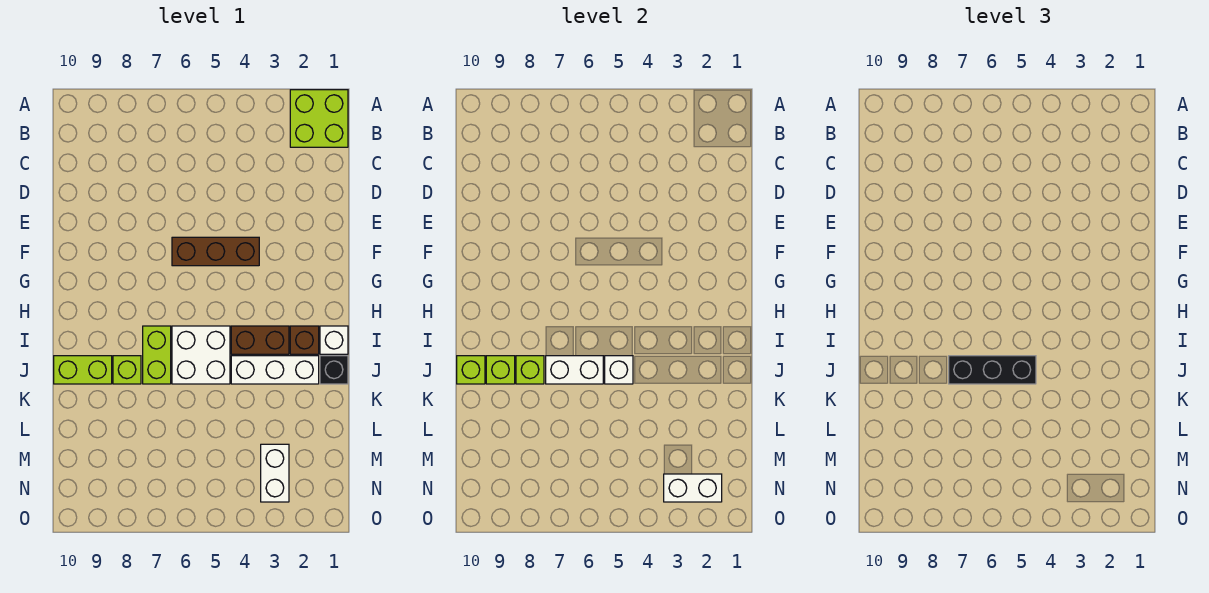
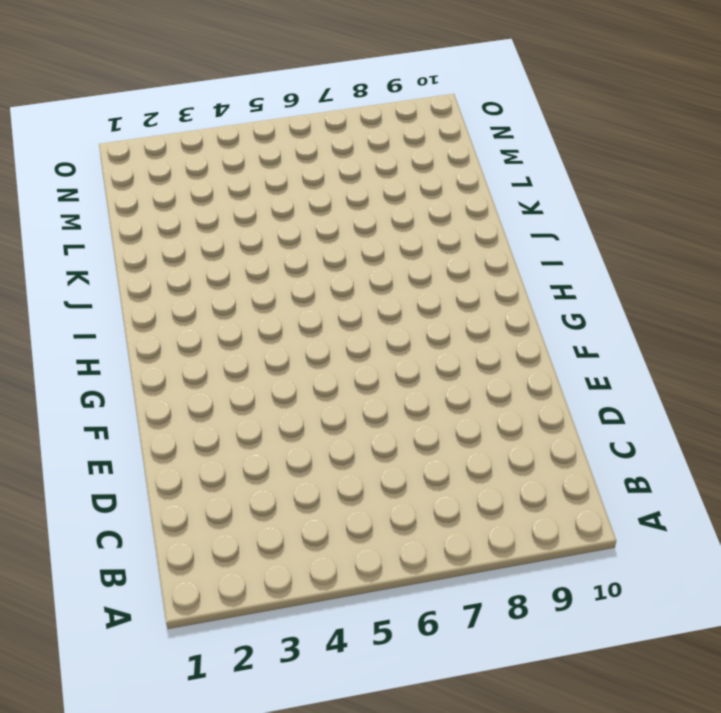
none -> lime 2x2 brick [290,90,348,147]
none -> brown 1x3 brick [172,237,259,266]
none -> white 1x1 brick [320,326,348,354]

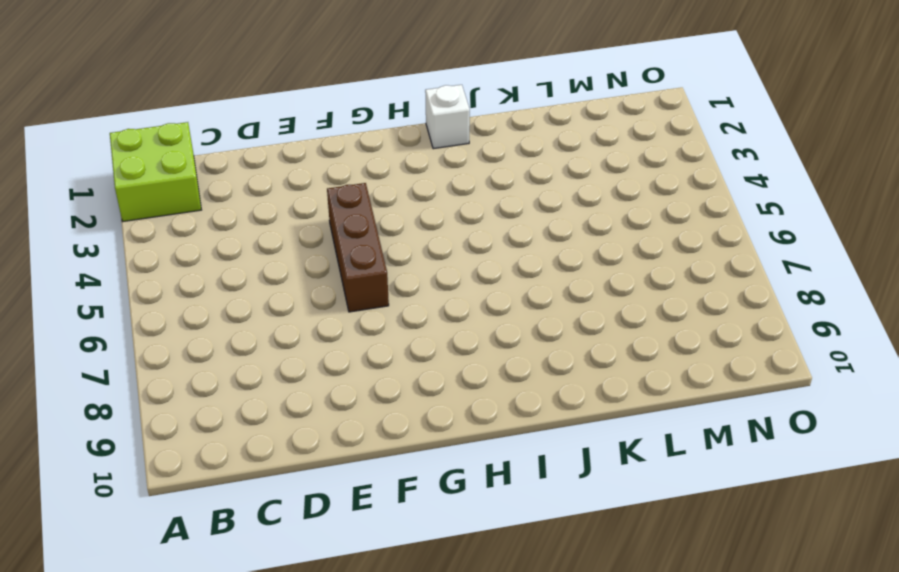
none -> brown 1x1 brick [290,326,319,354]
none -> brown 1x2 brick [231,326,289,354]
none -> white 2x2 brick [172,326,230,384]

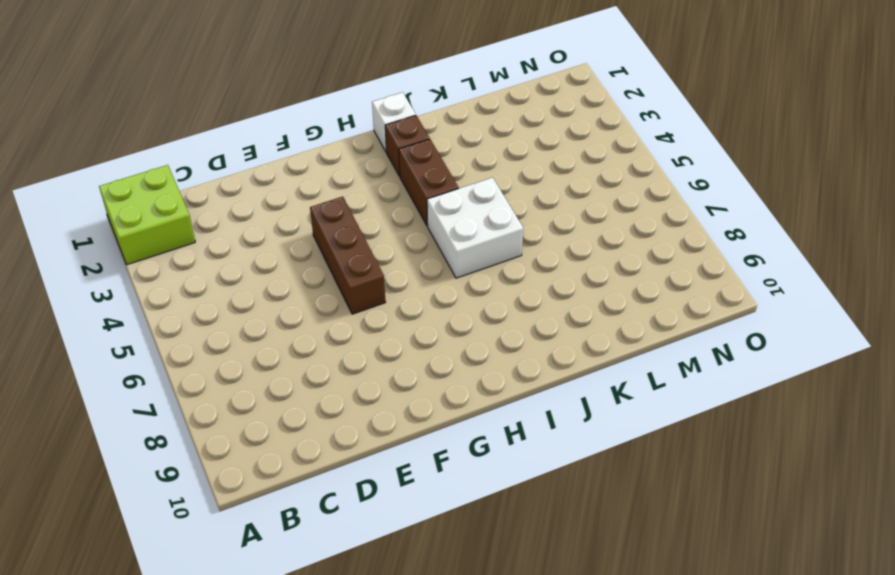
none -> lime 1x2 brick [143,326,171,384]
none -> black 1x1 brick [320,356,348,384]
none -> white 1x3 brick [231,356,319,384]

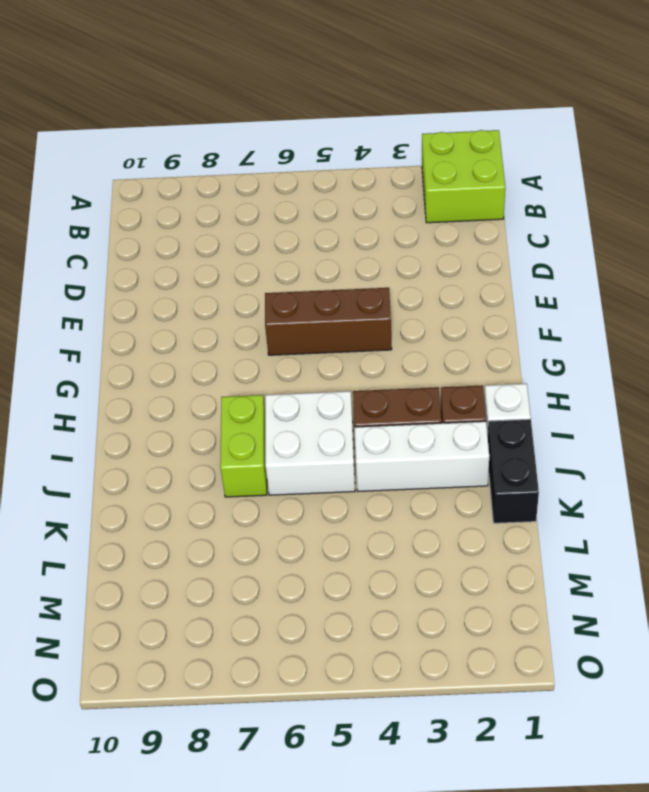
black 1x2 brick [487,419,539,523] -> black 1x1 brick [320,356,348,384]
none -> lime 1x1 brick [113,356,141,384]
none -> lime 1x2 brick [54,356,112,384]
none -> white 1x2 brick [261,444,289,502]

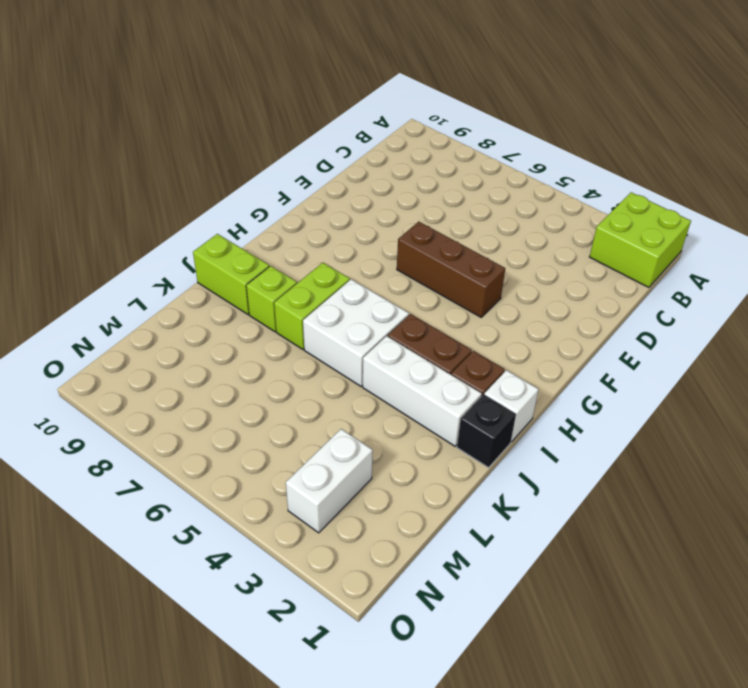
none -> white 1x1 brick [605,356,633,384]
none -> white 1x2 brick [546,356,603,384]
none -> lime 1x1 brick [516,356,544,384]

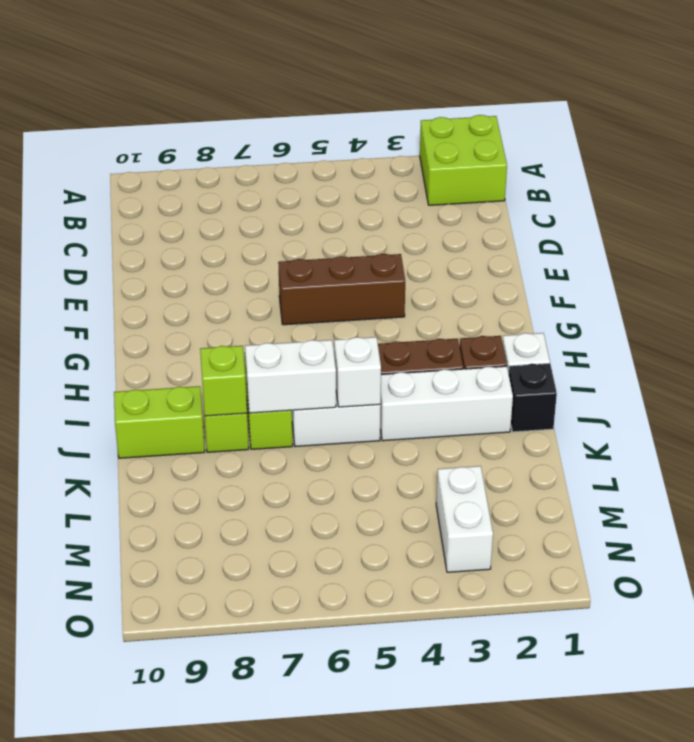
none -> lime 1x1 brick [486,356,515,384]
none -> lime 1x1 brick [457,356,485,384]
none -> white 1x2 brick [664,474,722,502]

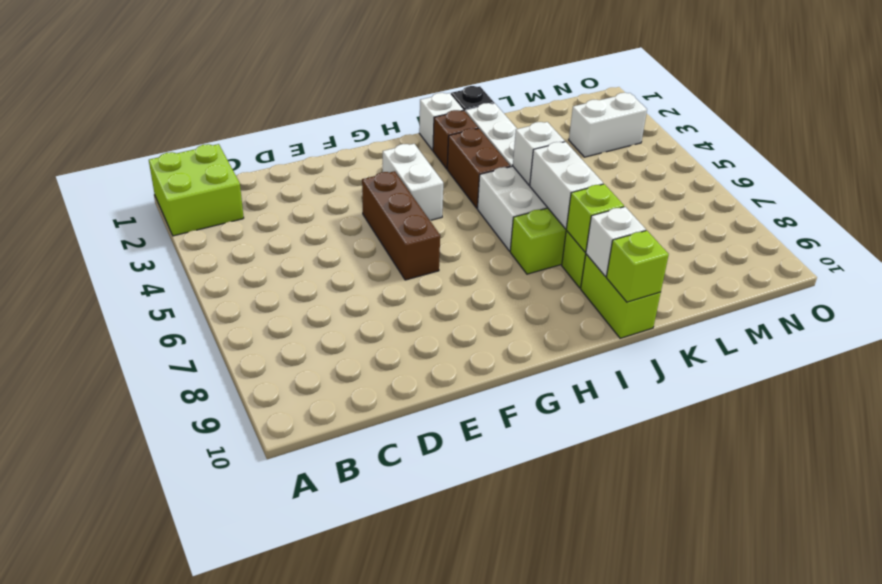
white 1x2 brick [383,144,443,220] -> white 1x2 brick moved to [664,474,722,502]
white 1x1 brick [586,207,646,277] -> lime 1x1 brick [486,356,515,384]
none -> black 1x3 brick [949,356,1036,384]

